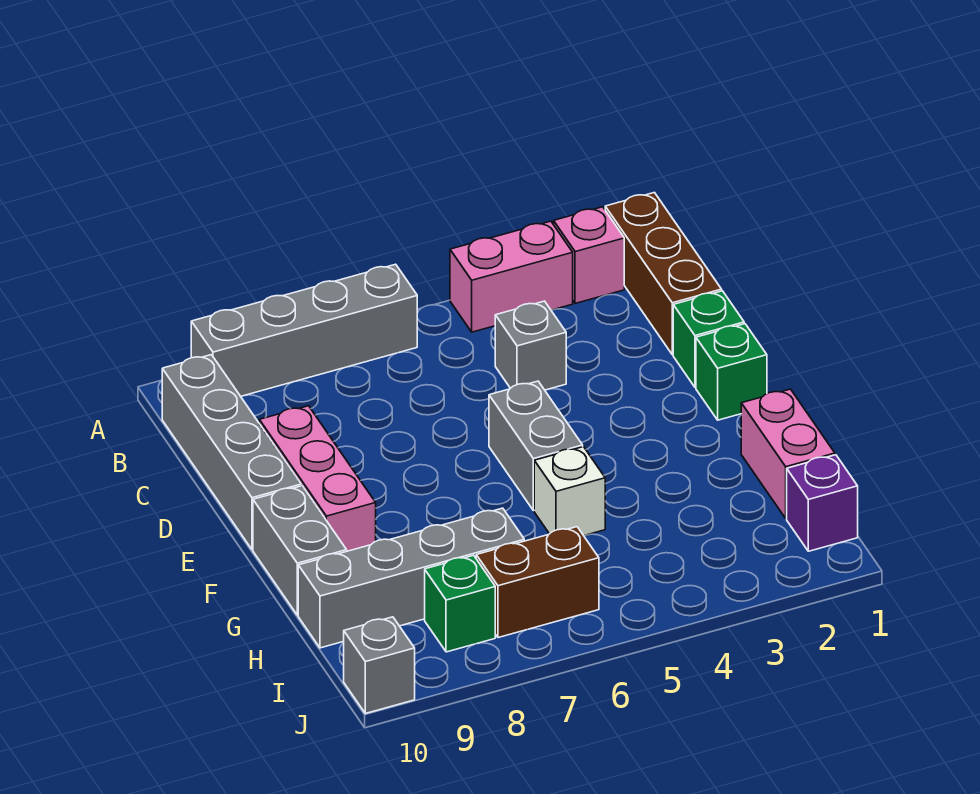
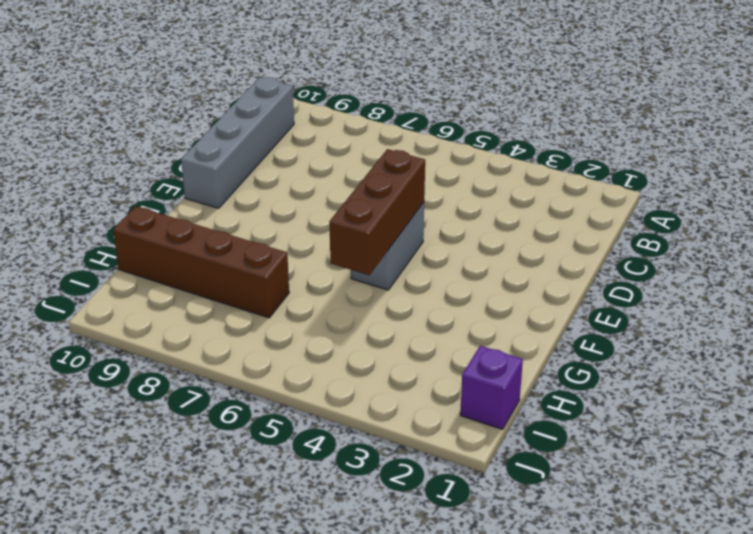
brown 1x3 brick [329,149,425,275] -> brown 1x3 brick moved to [605,193,722,355]
brown 1x4 brick [113,206,289,318] -> grey 1x4 brick [298,508,524,648]
none -> pink 1x1 brick [554,207,624,304]
none -> pink 1x2 brick [450,221,573,332]
none -> grey 1x4 brick [191,264,417,396]

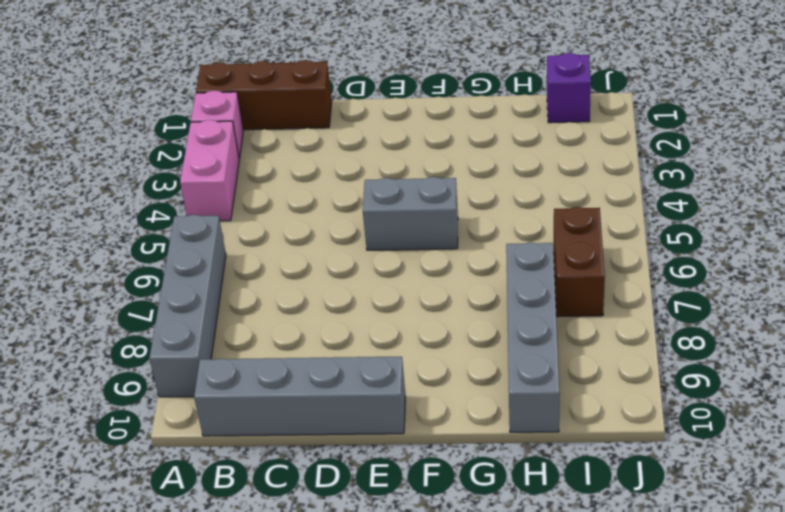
none -> grey 1x1 brick [495,301,566,390]
none -> green 1x1 brick [673,291,744,387]
none -> pink 1x3 brick [259,406,376,551]

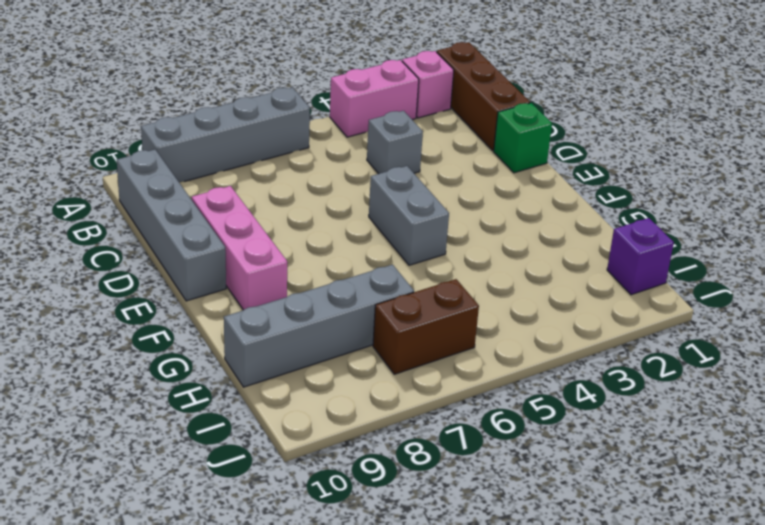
none -> green 1x1 brick [696,324,767,420]
none -> grey 1x2 brick [253,486,347,615]
none -> pink 1x2 brick [741,389,835,518]

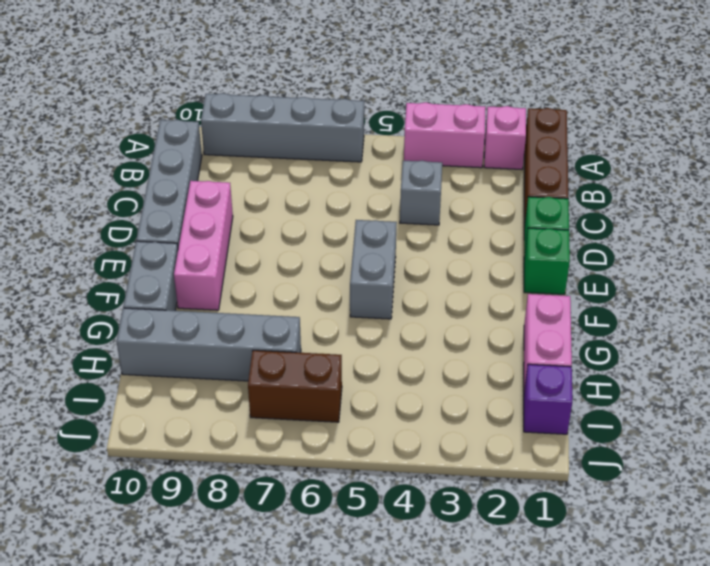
none -> white 1x1 brick [534,447,605,536]
none -> green 1x1 brick [425,555,495,652]
none -> grey 1x1 brick [344,617,415,714]

